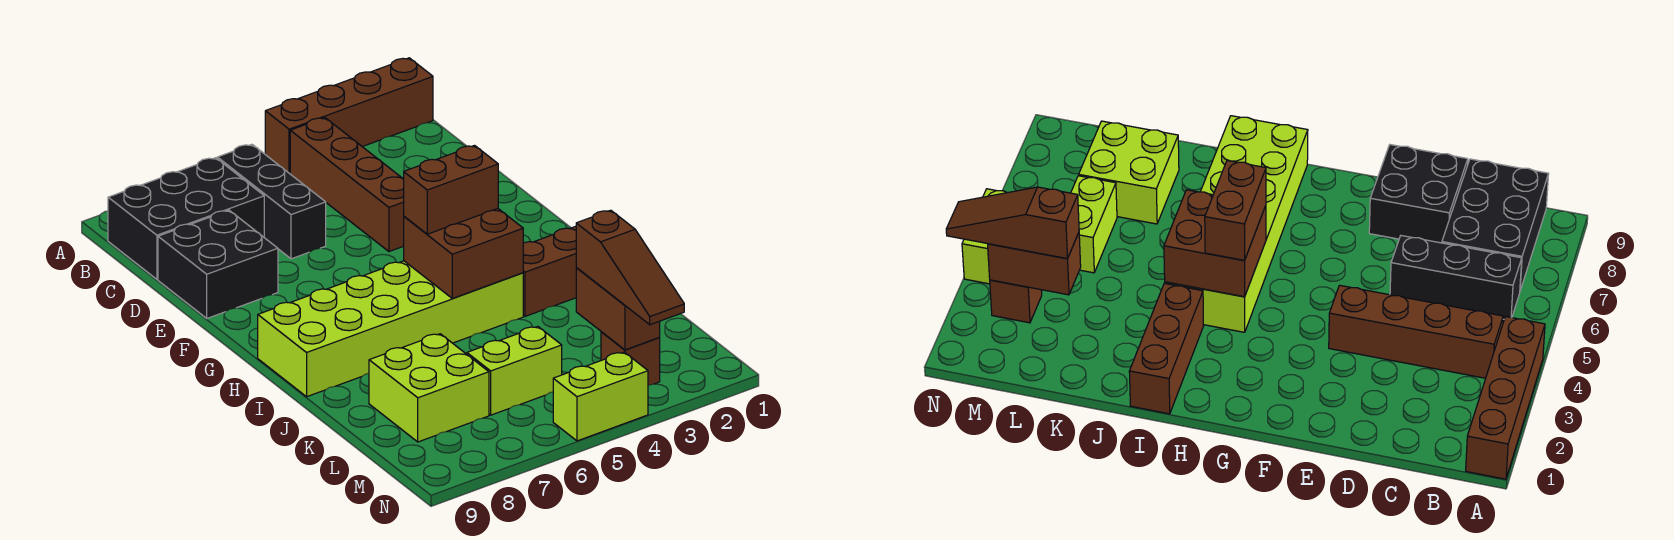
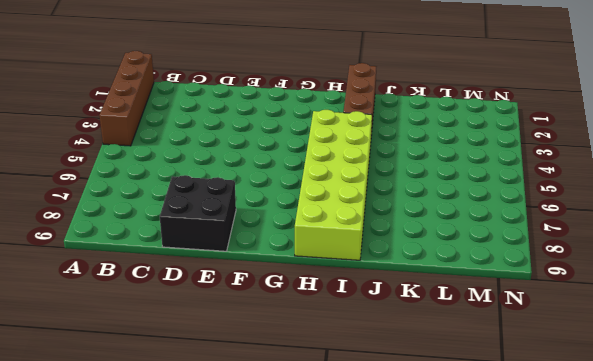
none -> brown 1x4 brick [290,118,404,252]
none -> black 1x3 brick [217,144,326,259]
none -> black 2x3 brick [108,158,264,279]

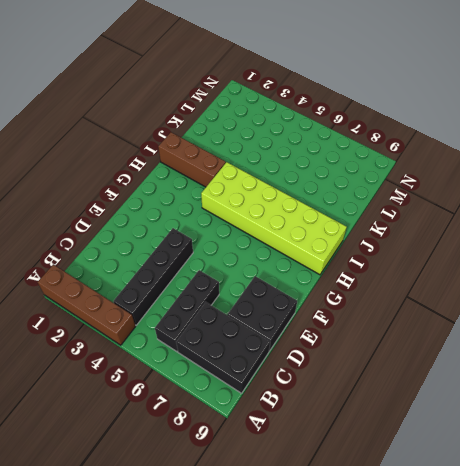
black 1x4 brick [113,228,193,325] -> brown 1x4 brick [290,118,404,252]
none -> lime 2x2 brick [369,334,489,442]
none -> lime 1x2 brick [467,327,562,415]
none -> brown 1x1 brick [601,332,660,385]

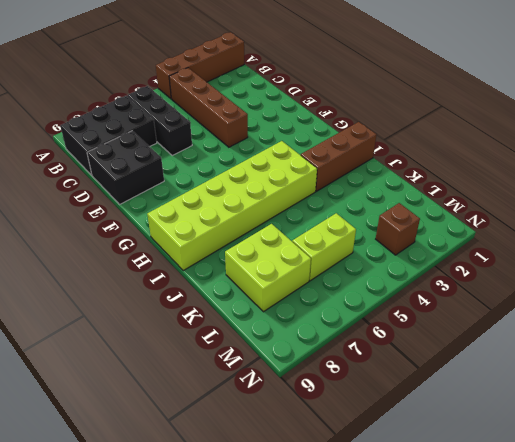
none -> lime 1x2 brick [553,352,648,441]
none -> brown 2x2 brick [404,209,523,298]
none -> brown 1x2 brick [576,268,660,350]

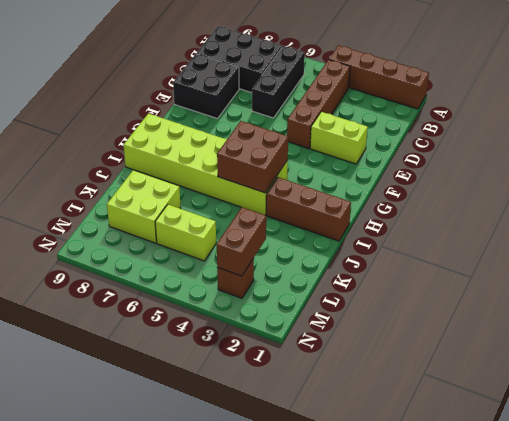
lime 1x2 brick [310,112,368,164] -> lime 1x2 brick moved to [553,352,648,441]
none -> brown 1x2 brick [404,146,498,234]
none -> brown 1x3 slope [576,210,684,325]

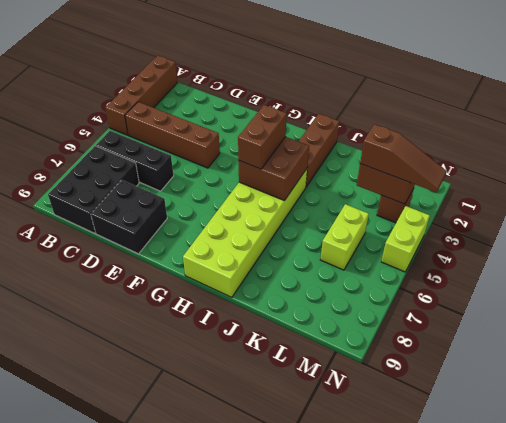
none -> lime 2x2 brick [369,334,489,442]

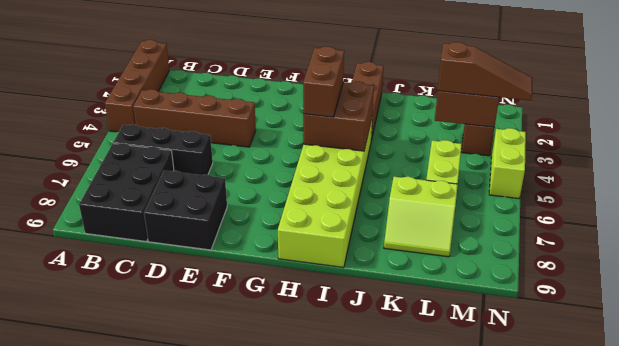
lime 2x2 slope [384,177,458,257] -> lime 2x2 brick [369,334,489,442]

